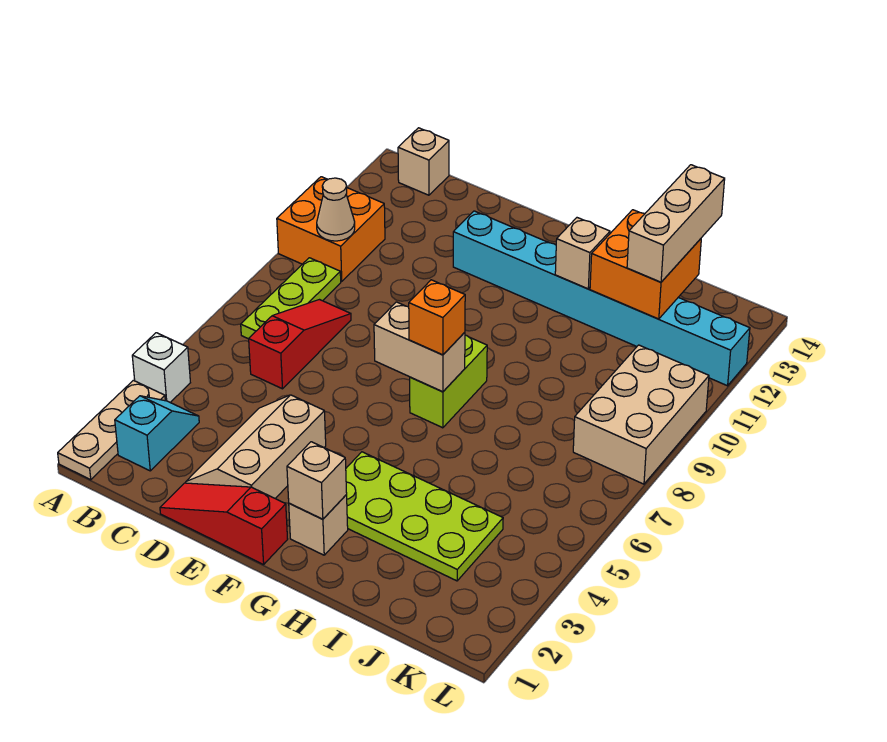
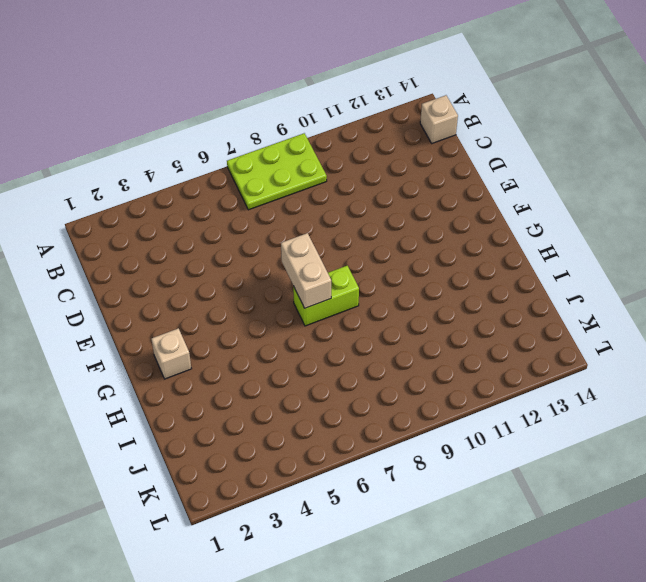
lime 2x3 plate [227,133,327,210] -> lime 1x3 plate [241,258,341,339]
none -> tan 1x3 plate [58,380,165,480]
none -> white 1x1 brick [132,333,190,402]
none -> orange 2x2 brick [277,177,385,281]

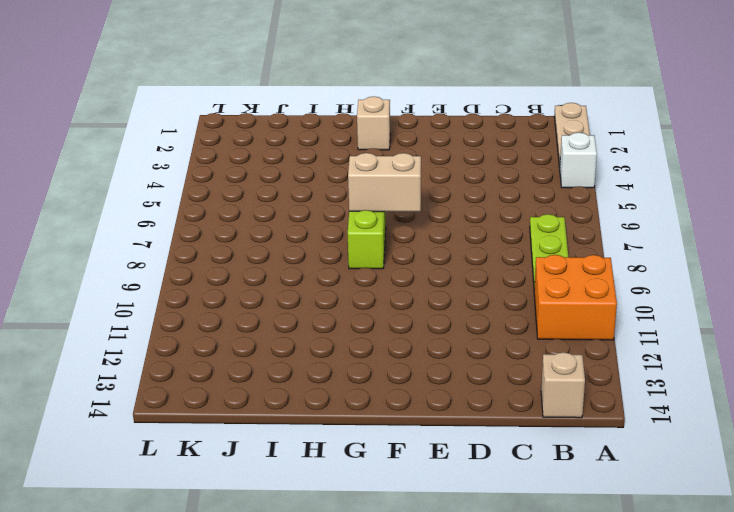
none -> cyan 1x2 slope [115,396,199,471]
none -> red 1x3 slope [249,300,351,389]
none -> red 1x3 slope [160,483,288,565]

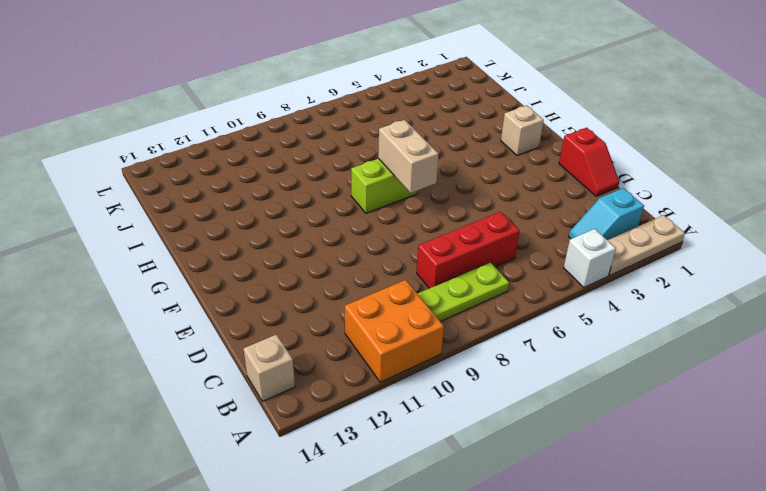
red 1x3 brick [417,212,519,288] -> red 1x3 slope [249,300,351,389]
red 1x2 slope [559,128,619,196] -> red 1x3 slope [160,483,288,565]
none -> tan 2x3 slope [186,395,326,498]
none -> cyan 1x8 brick [453,211,750,386]
none -> lime 2x4 plate [346,452,503,581]

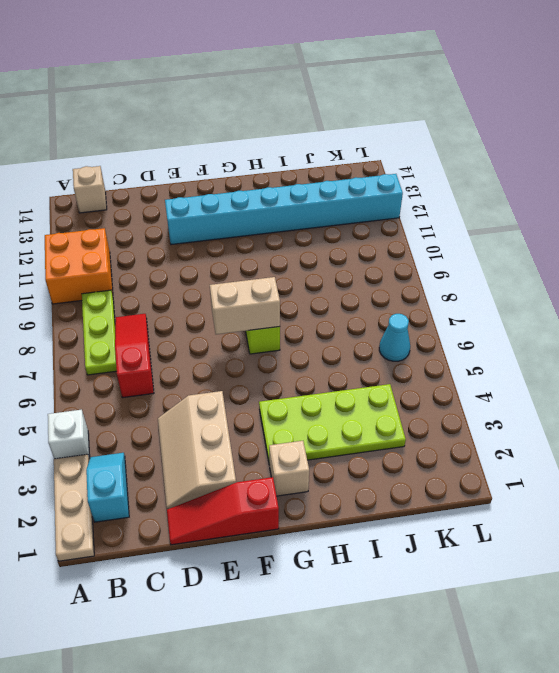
cyan 1x1 cone [379,314,410,361] -> none
none -> tan 2x3 brick [573,345,709,484]
none -> tan 1x1 cone [317,178,355,241]
none -> tan 1x1 brick [287,442,347,519]

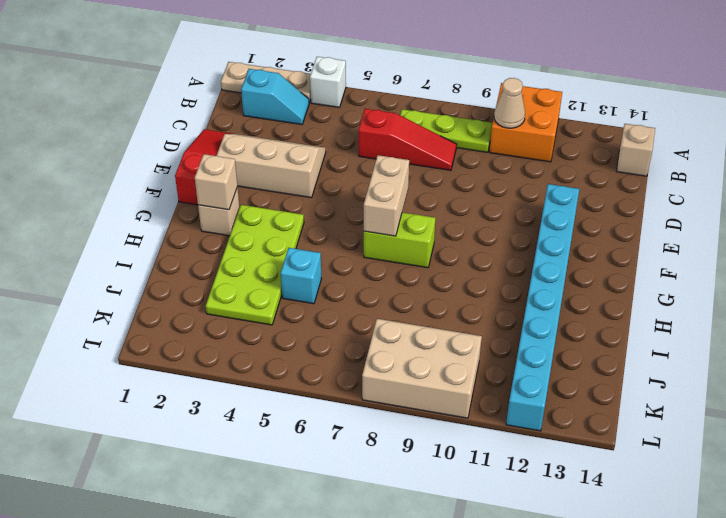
cyan 1x1 brick [281,248,322,304] -> none
none -> tan 1x1 brick [555,218,610,289]
none -> orange 2x2 brick [590,210,701,319]
none -> orange 1x1 brick [409,280,465,355]

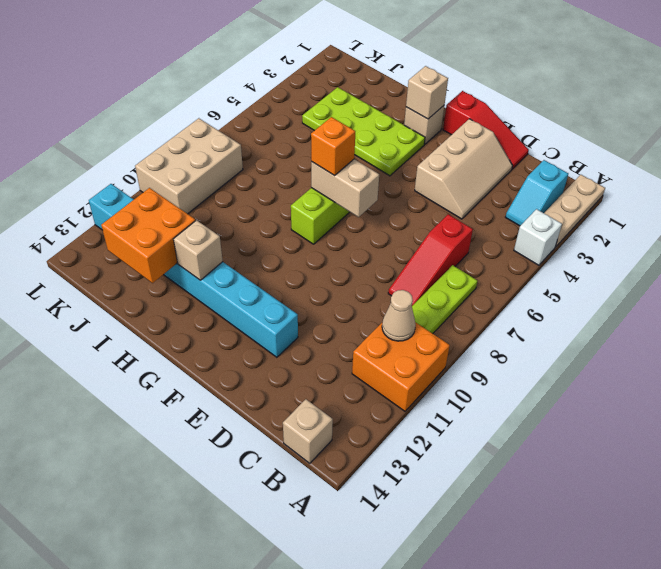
none -> tan 1x3 brick [627,165,725,282]

